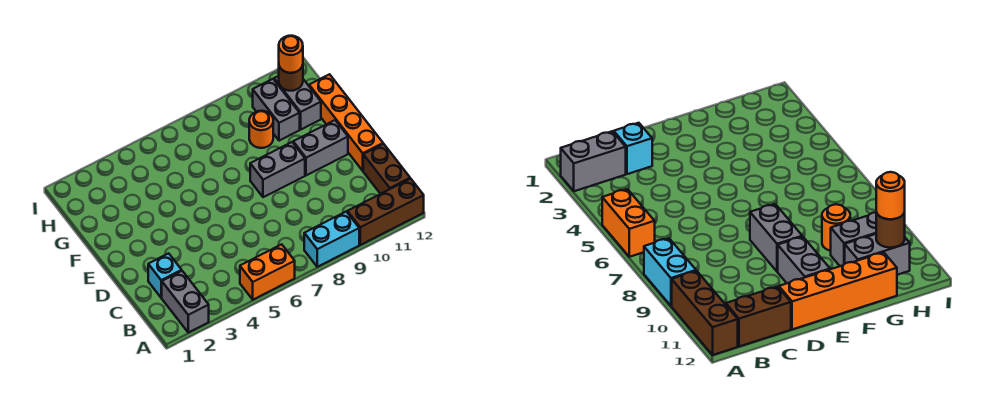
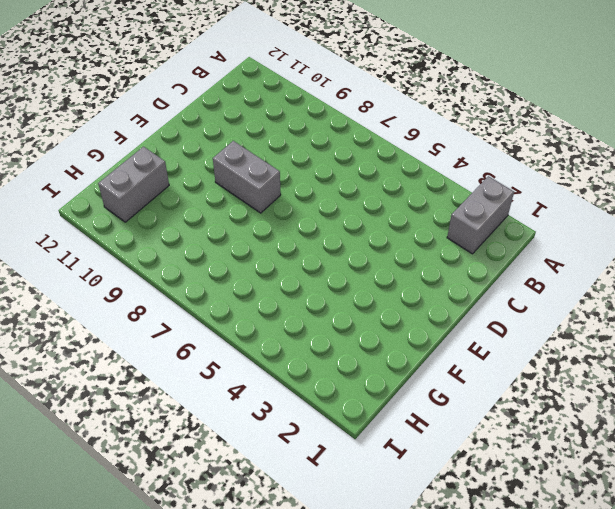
none -> orange 1x2 brick [240,244,295,300]
none -> cyan 1x2 brick [304,212,359,267]
none -> brown 1x3 brick [347,179,424,245]

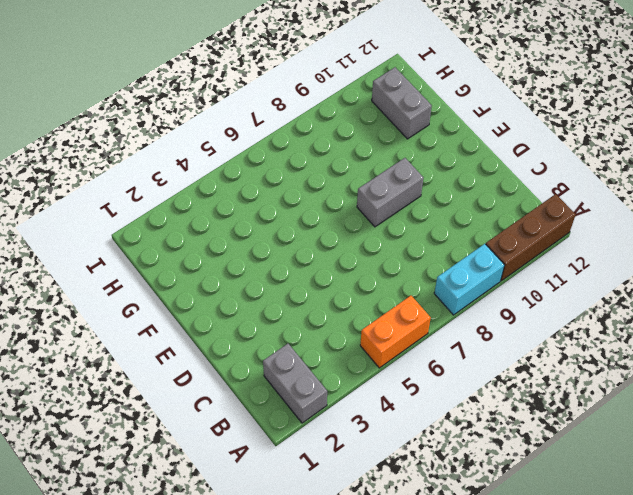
none -> brown 1x2 brick [363,144,410,194]
none -> cyan 1x1 brick [148,253,182,297]
none -> orange 1x4 brick [309,74,383,171]

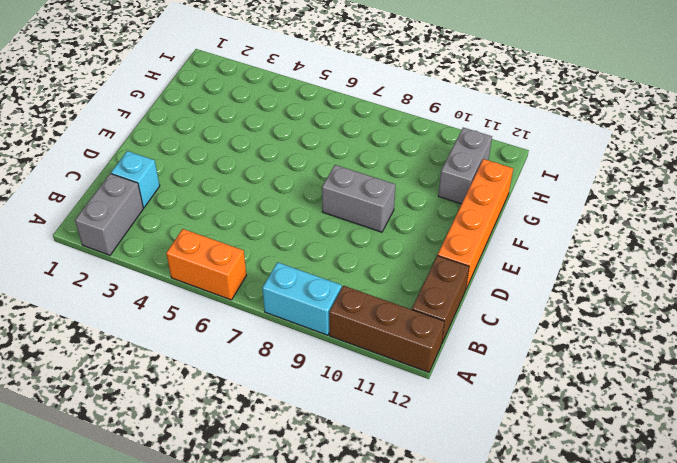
none -> grey 1x2 brick [293,120,348,175]
none -> orange 1x1 round brick [249,111,273,148]
none -> grey 1x2 brick [253,79,300,141]

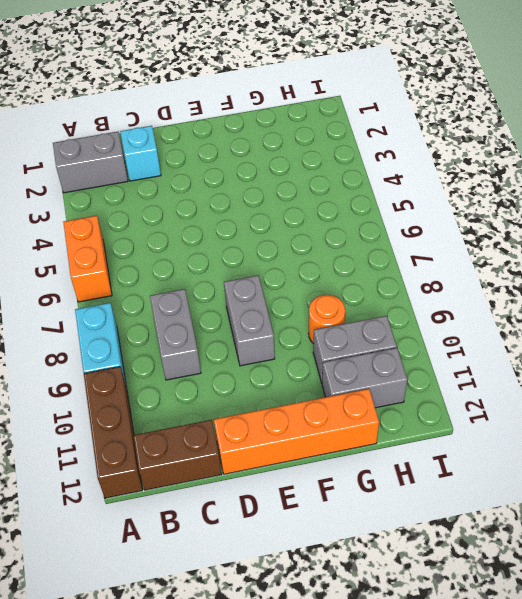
grey 1x2 brick [150,289,201,380] -> grey 1x2 brick moved to [293,120,348,175]
none -> brown 1x1 round brick [279,65,303,91]
none -> orange 1x1 round brick [279,36,303,73]

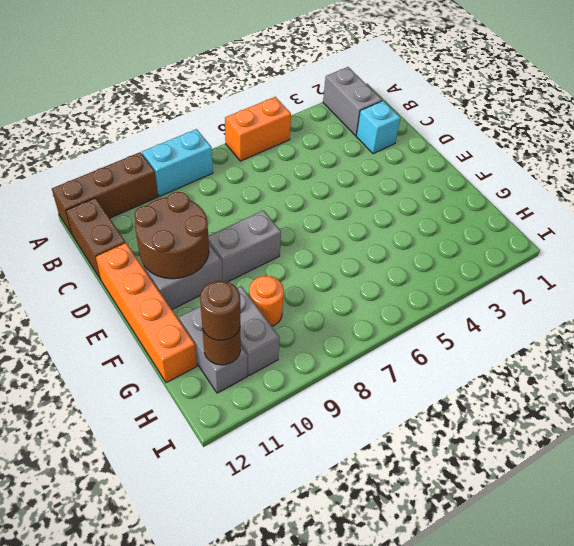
brown 2x2 round brick [134,192,209,279] -> none
brown 1x1 round brick [200,281,240,341] -> orange 1x1 round brick [279,36,303,73]

